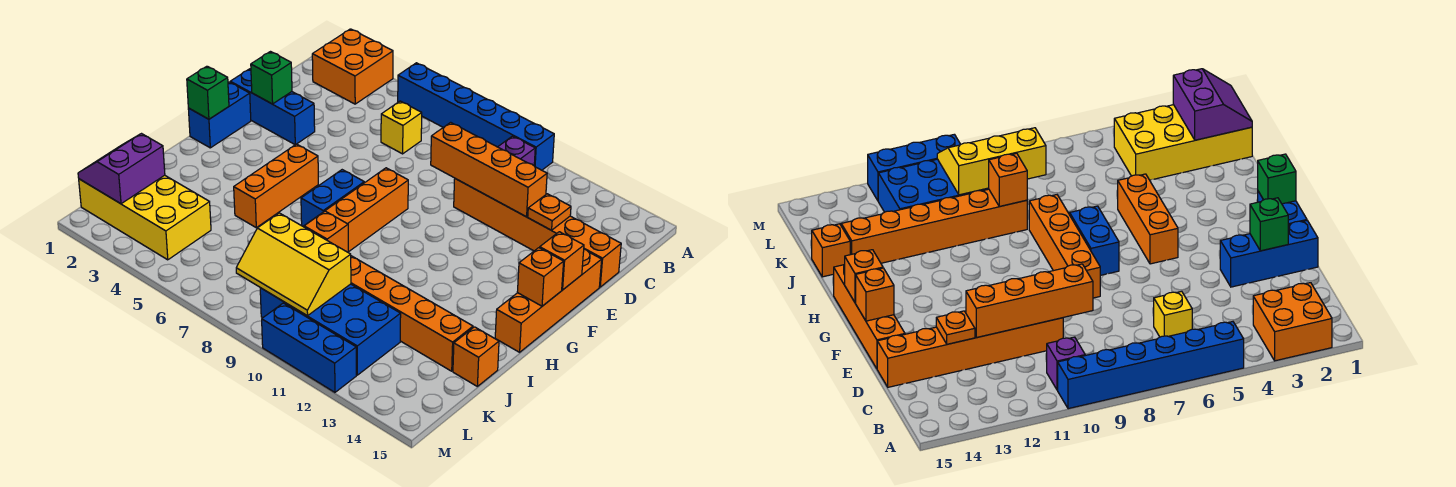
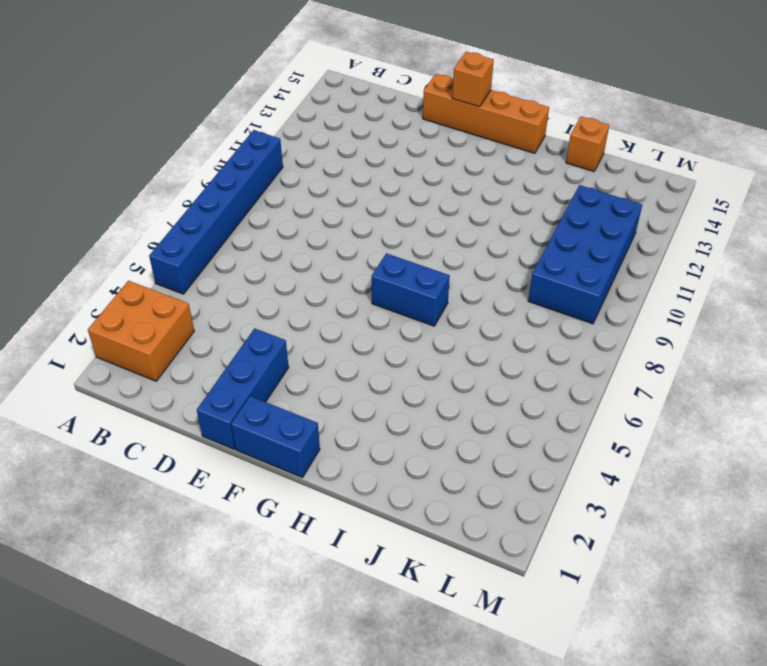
none -> purple 1x1 brick [498,136,535,165]
none -> yellow 1x1 brick [381,101,422,154]
none -> orange 1x6 brick [454,179,621,287]

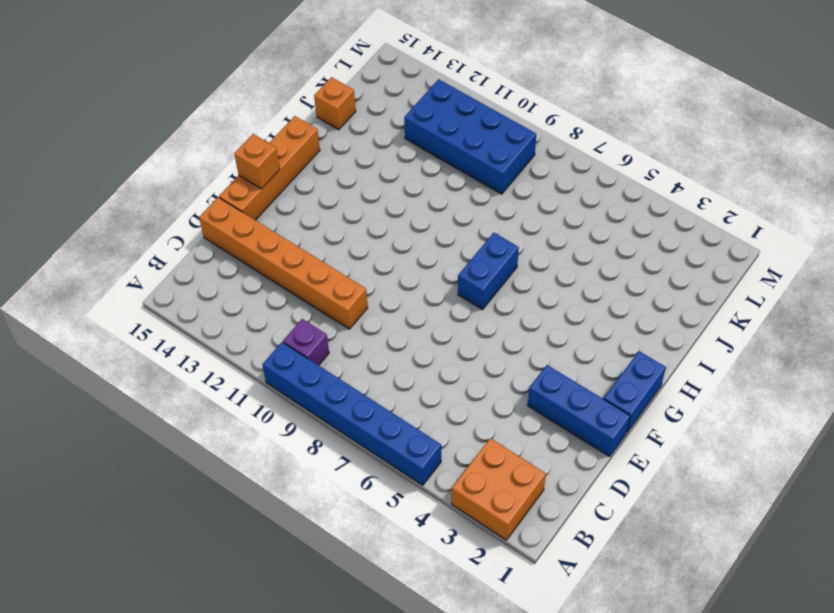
none -> yellow 1x1 brick [381,101,422,154]
none -> orange 1x4 brick [303,168,408,252]
none -> orange 1x3 brick [234,144,318,228]

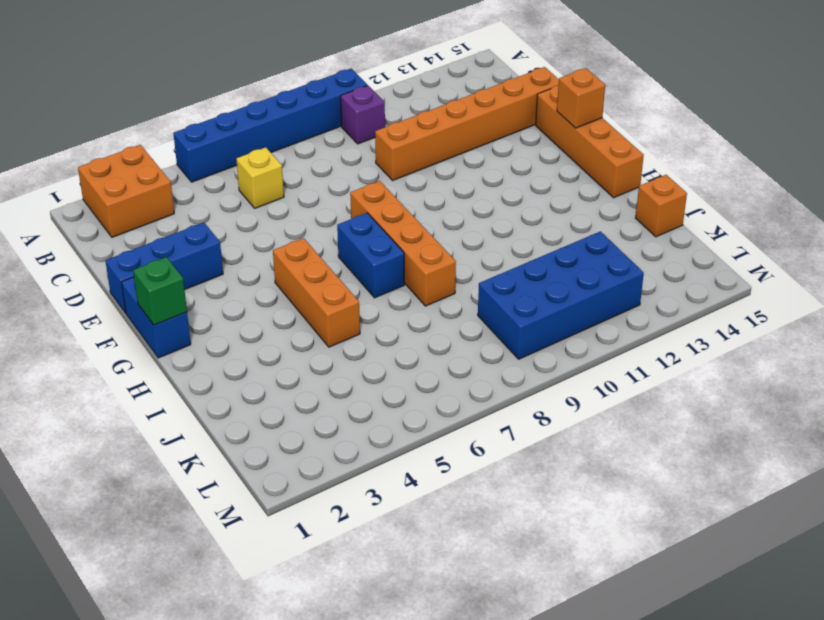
none -> orange 1x6 brick [351,256,473,371]
none -> yellow 2x4 brick [79,175,211,260]
none -> blue 1x3 brick [262,303,356,392]

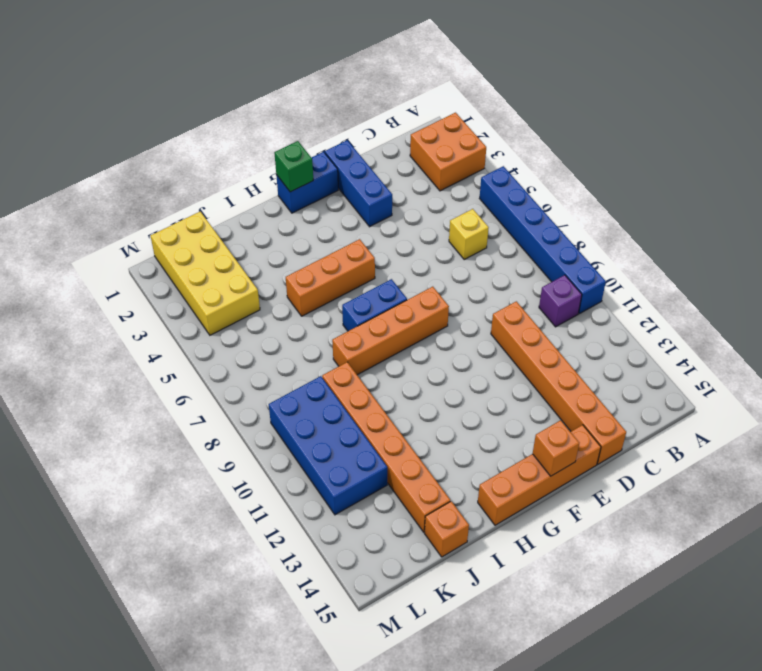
none -> blue 1x3 brick [262,303,356,392]
none -> orange 1x4 brick [431,122,547,217]
none -> orange 1x1 plate [528,194,571,230]

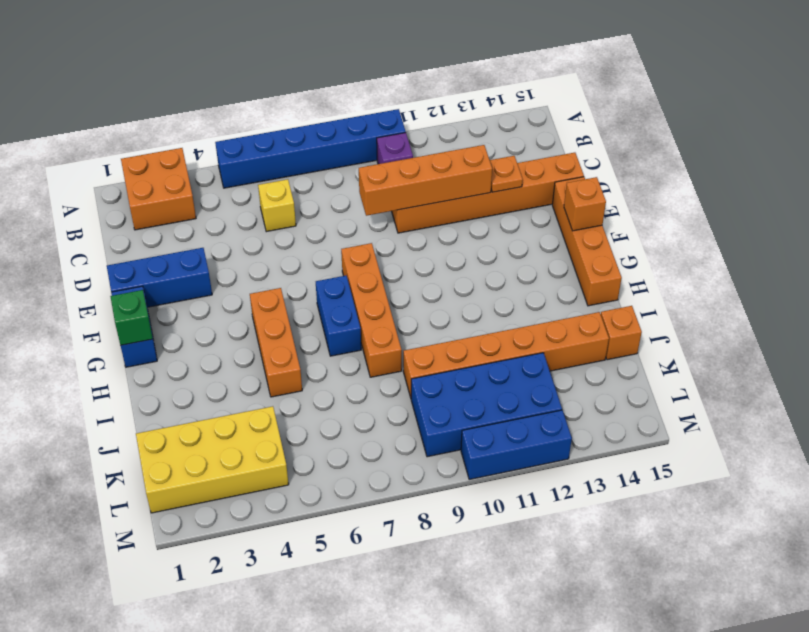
none -> green 1x1 brick [251,52,292,104]
none -> orange 1x1 brick [517,248,564,306]
none -> orange 1x1 brick [304,211,348,252]

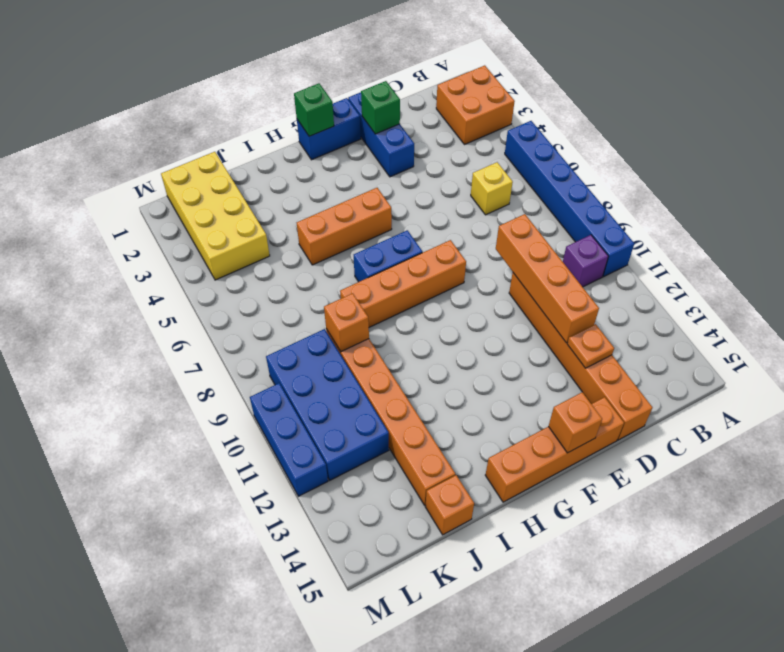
none -> orange 1x1 brick [517,248,564,306]
none -> purple 2x2 slope [78,134,165,204]
none -> yellow 2x3 slope [236,213,351,316]

